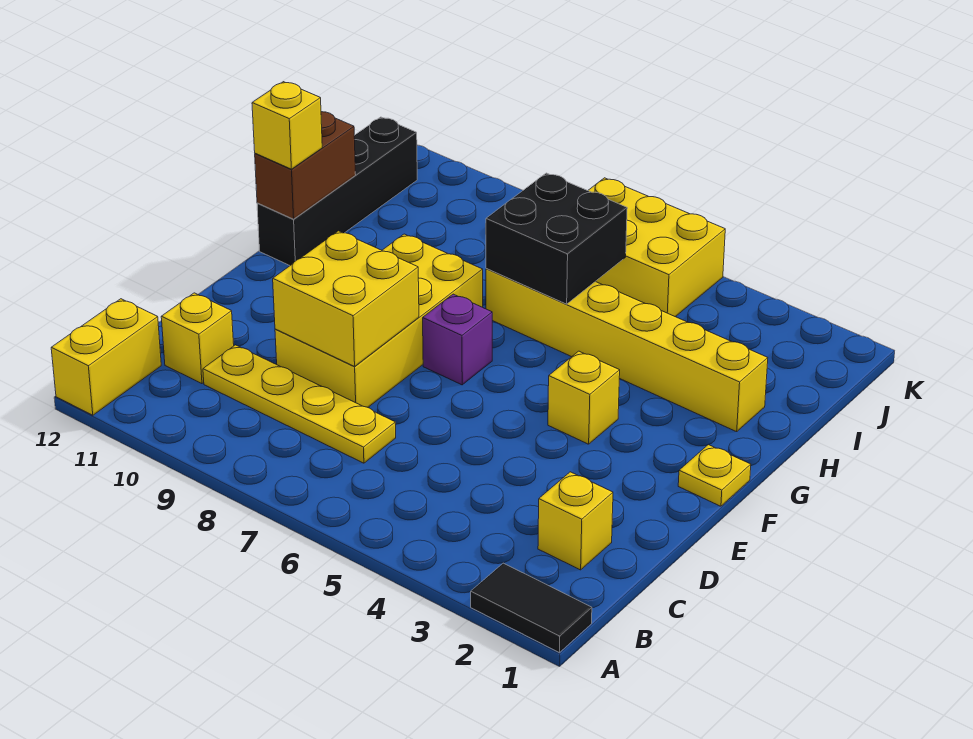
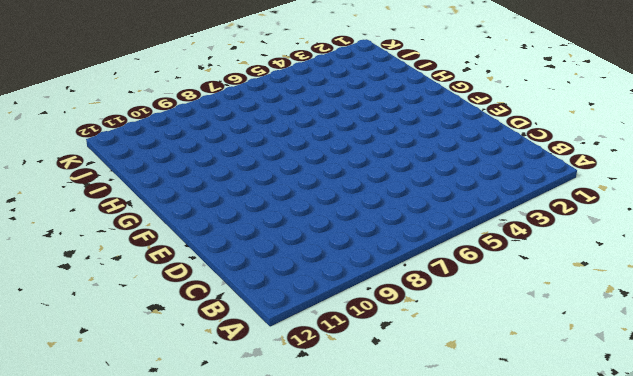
none -> black 1x2 tile [471,563,592,653]
none -> yellow 1x2 brick [51,299,161,415]
none -> yellow 1x1 brick [538,472,613,570]

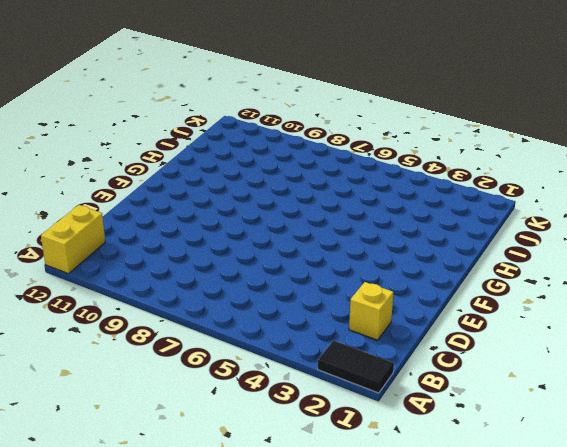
none -> yellow 1x4 plate [203,345,396,463]
none -> yellow 1x1 brick [161,293,234,384]
none -> yellow 2x4 brick [275,234,483,407]

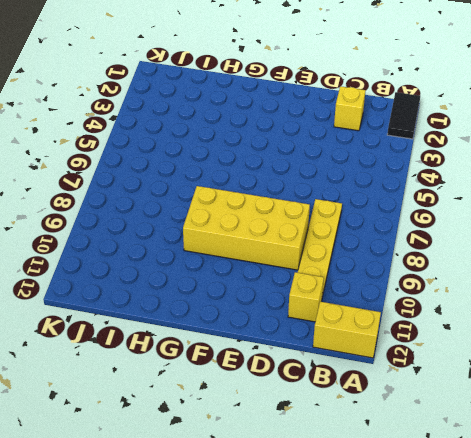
none -> yellow 1x1 plate [678,445,751,506]
none -> yellow 1x1 brick [548,351,620,444]
none -> purple 1x1 brick [423,294,492,385]

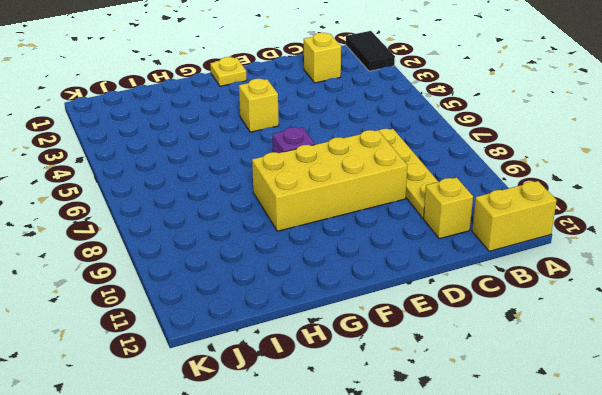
none -> black 1x4 brick [257,117,417,265]
none -> yellow 1x6 brick [486,269,768,432]
none -> yellow 2x3 brick [588,178,725,317]

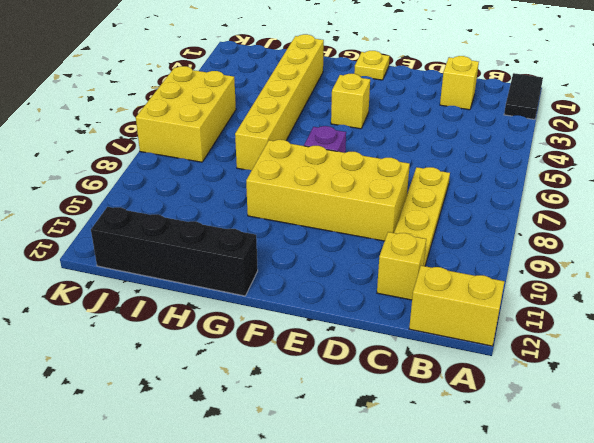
none -> yellow 2x2 brick [273,231,419,366]
none -> brown 1x2 brick [255,112,356,219]
none -> black 2x2 brick [486,173,627,304]

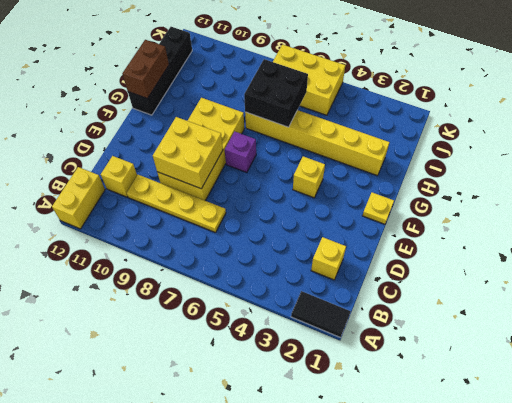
none -> yellow 1x1 brick [252,82,322,169]

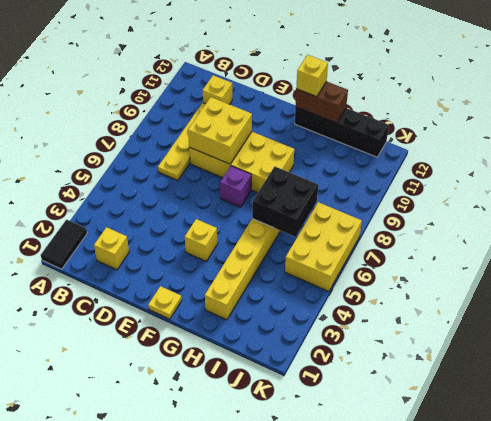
none -> yellow 1x2 brick [51,299,161,415]

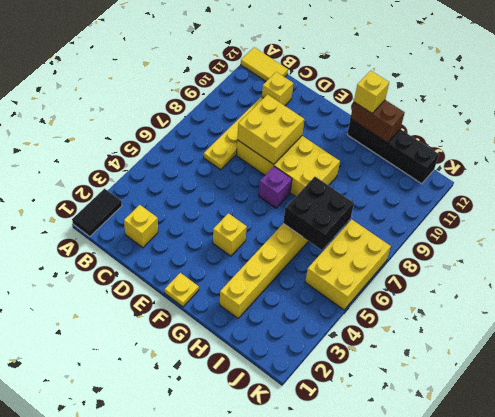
yellow 1x2 tile [241,47,288,81] -> yellow 1x2 brick [51,299,161,415]

